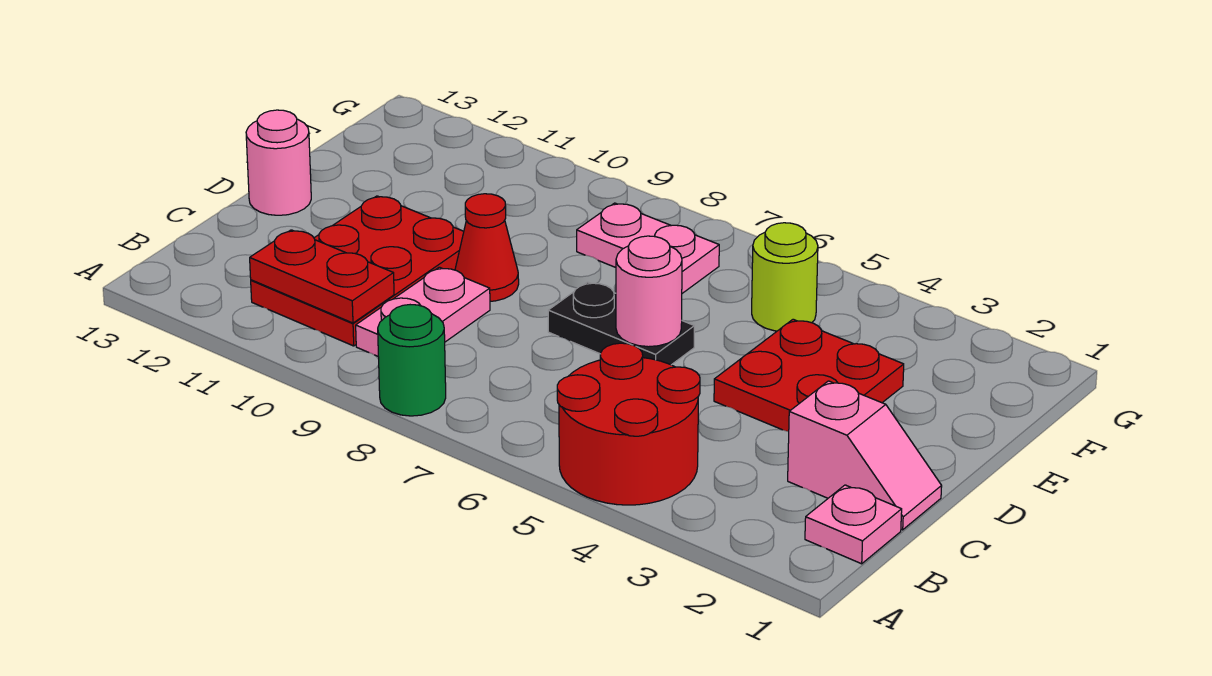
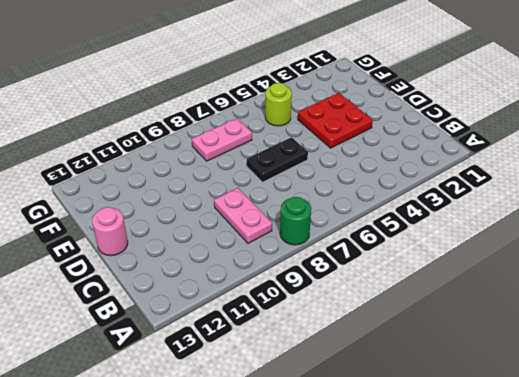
none -> red 2x2 round brick [557,343,700,505]
none -> pink 1x1 plate [805,485,902,564]
none -> red 2x3 plate [251,196,464,346]

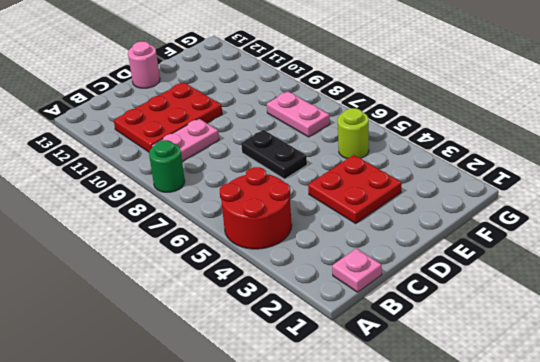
none -> pink 1x2 slope [788,381,942,530]
none -> red 1x1 cone [455,194,519,301]
none -> red 1x2 plate [250,230,394,323]

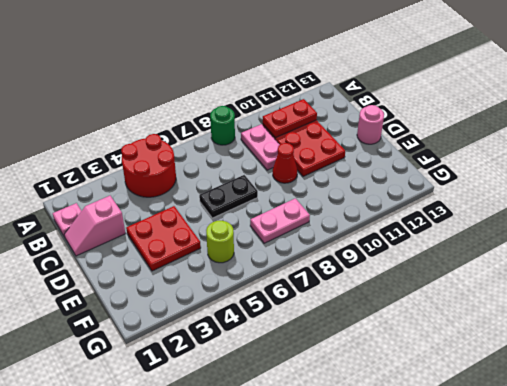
none -> pink 1x1 round brick [616,236,682,347]

